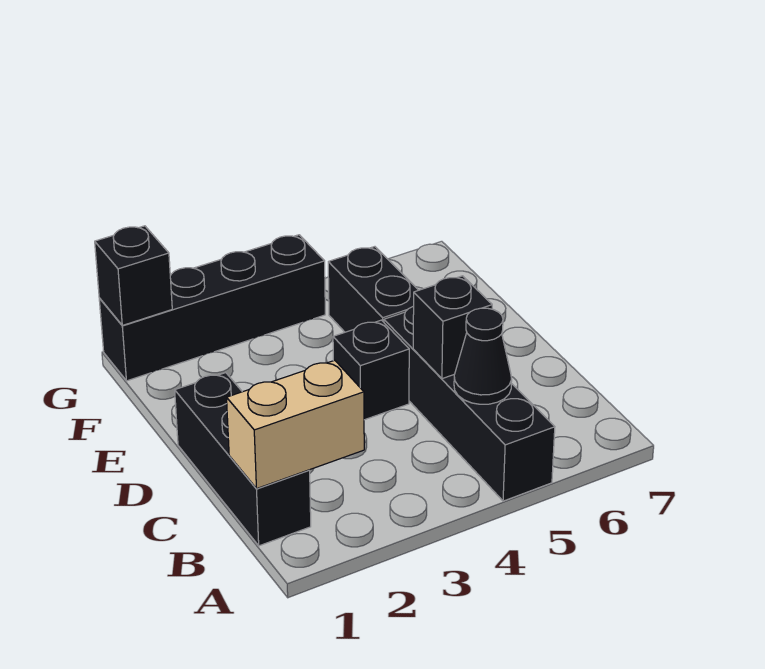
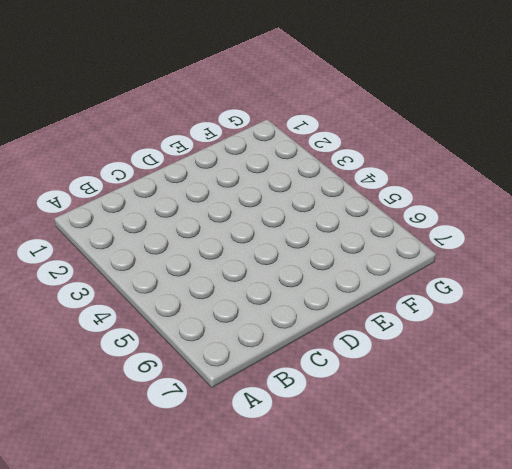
none -> black 1x4 brick [384,306,555,501]
none -> black 1x3 brick [175,373,311,546]

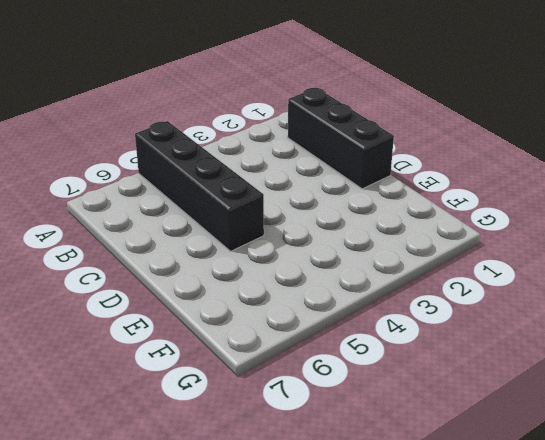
none -> black 1x1 brick [333,320,409,420]
none -> black 1x2 brick [328,247,418,332]

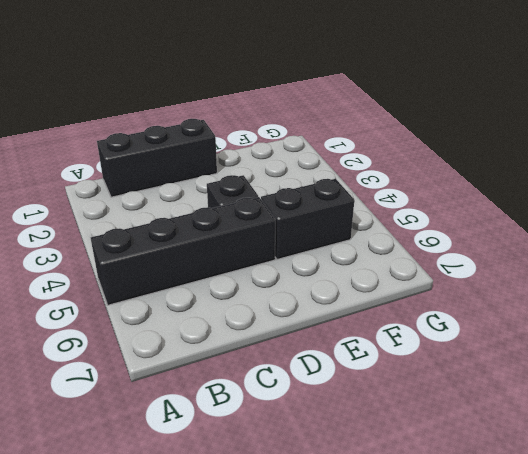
none -> black 1x4 brick [99,235,325,381]
none -> tan 1x2 brick [227,360,364,489]

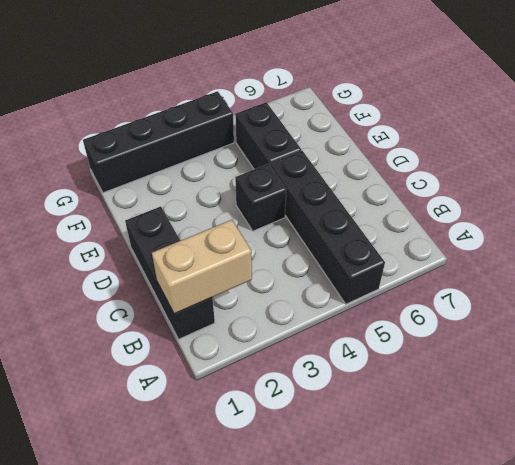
none -> black 1x1 cone [454,308,512,404]
none -> black 1x1 brick [413,276,492,379]

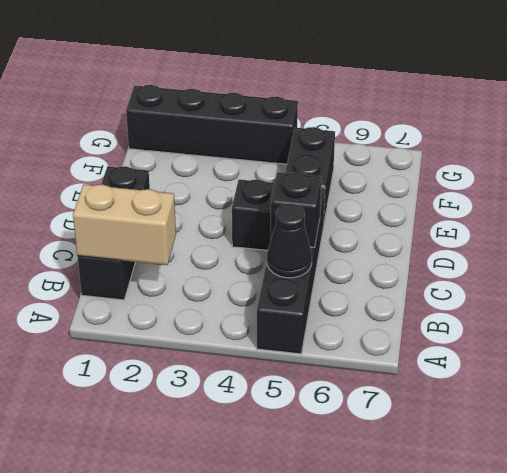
none -> black 1x1 brick [95,226,172,325]

